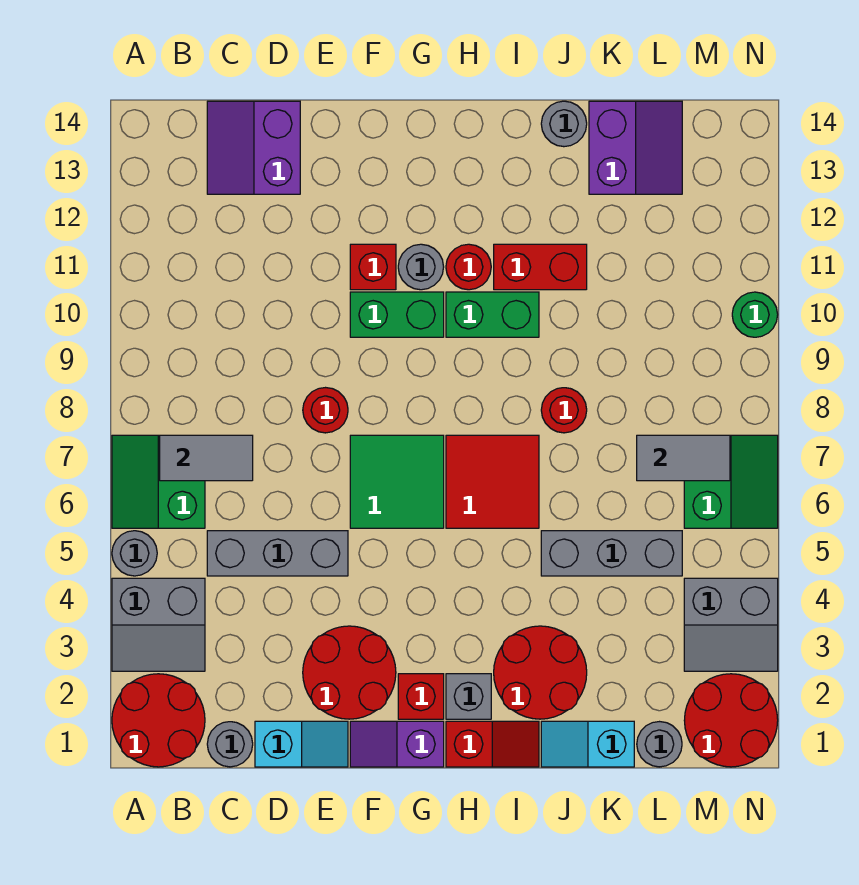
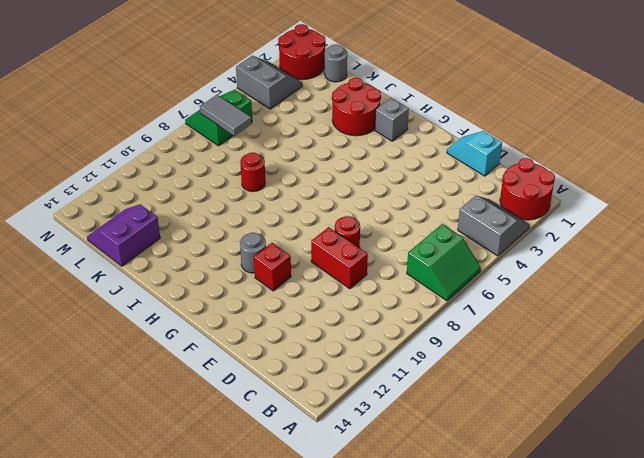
red 1x2 brick [311,227,368,289] -> red 1x2 brick moved to [494,244,587,290]
none -> grey 1x1 round brick [112,531,157,576]
none -> grey 1x1 round brick [207,722,253,767]
none -> grey 1x3 brick [207,531,348,576]
none -> purple 2x2 slope [207,101,300,194]

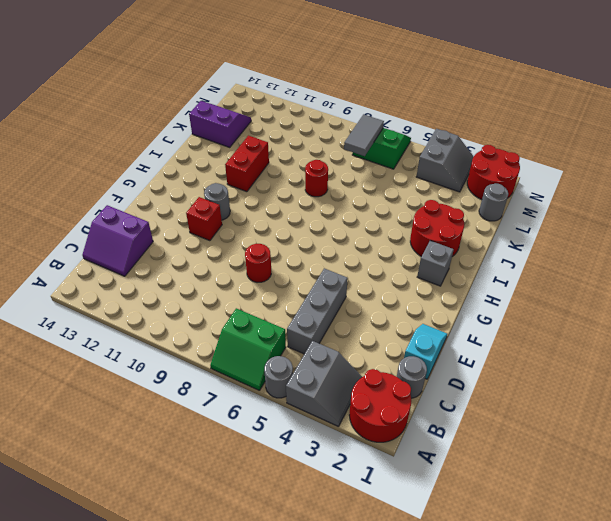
none -> red 2x2 round brick [303,626,396,719]
none -> purple 1x2 slope [350,721,444,767]
none -> green 2x2 tile [350,435,444,528]
none -> green 1x2 brick [350,292,444,337]

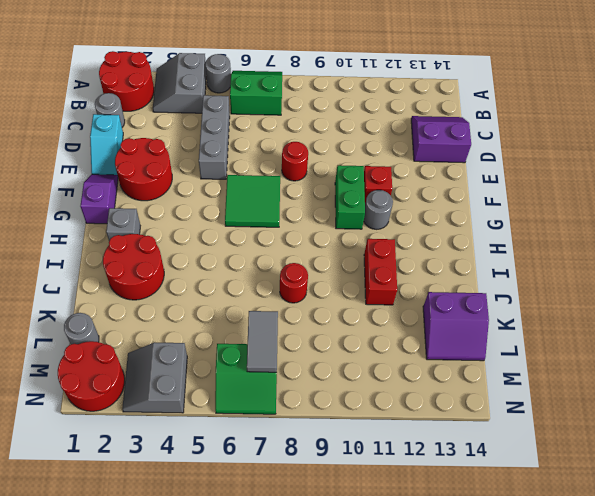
none -> red 1x1 brick [398,674,444,719]
none -> red 1x2 slope [446,721,539,767]
none -> red 2x2 tile [446,435,539,528]
none -> green 1x2 brick [446,292,539,337]

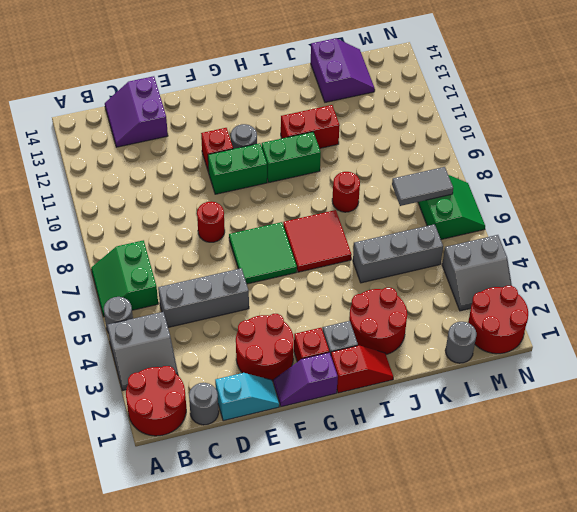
none -> red 1x1 round brick [446,244,491,290]
none -> cyan 1x2 slope [541,721,634,767]
none -> grey 1x1 round brick [541,101,587,147]
none -> green 1x1 round brick [732,292,778,337]

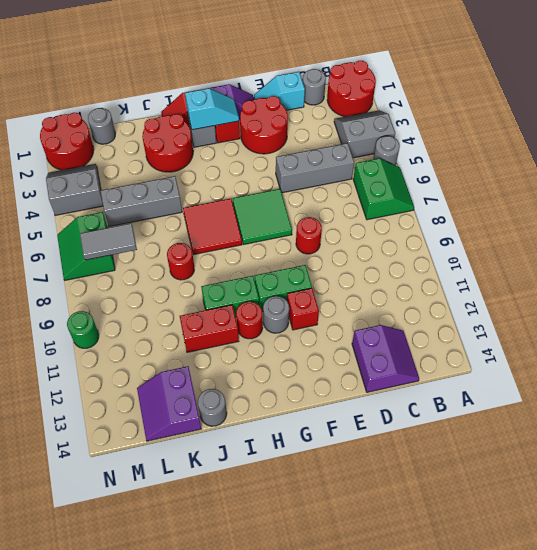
cyan 1x2 slope [185,88,239,130] -> cyan 1x2 slope moved to [541,721,634,767]
none -> grey 1x2 tile [160,435,253,481]

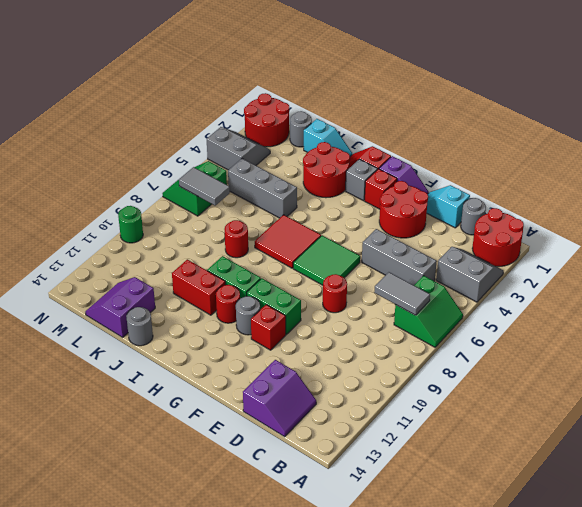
none -> grey 1x1 round brick [112,531,157,576]

